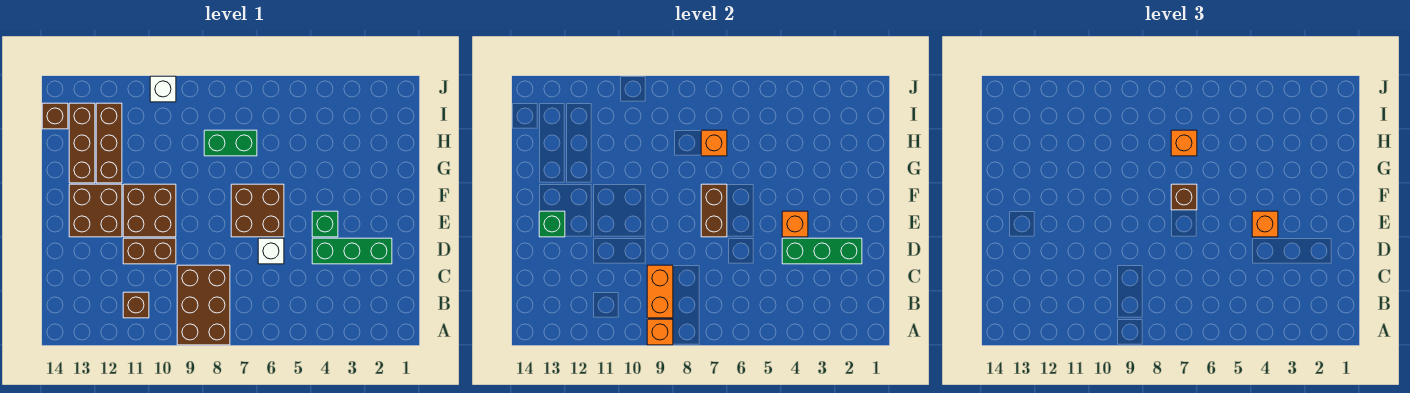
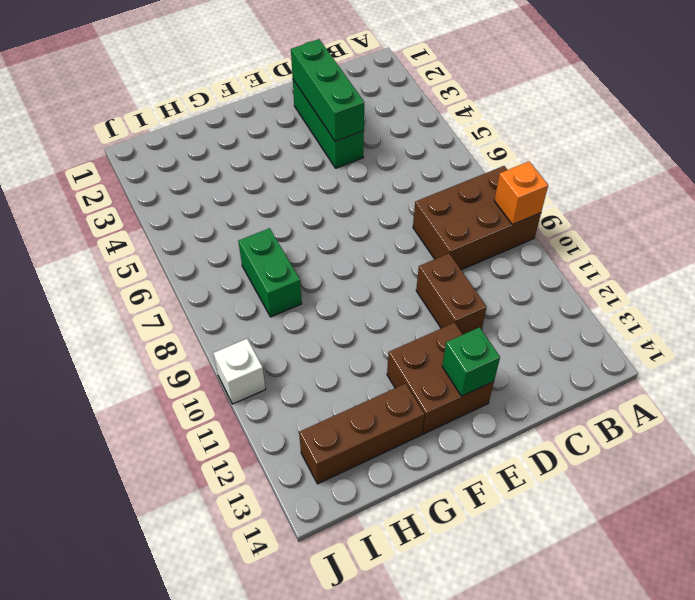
none -> brown 1x1 brick [123,292,149,318]
none -> white 1x1 brick [258,238,284,264]
none -> green 1x1 brick [312,211,338,237]

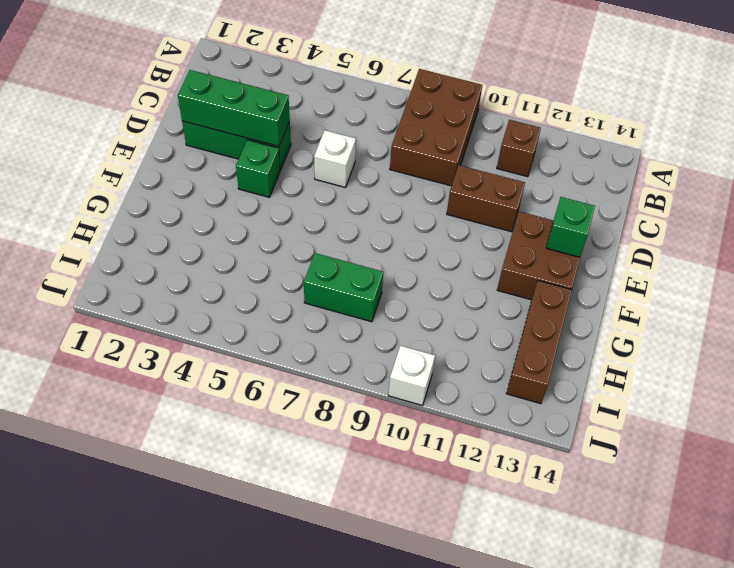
none -> brown 2x2 brick [231,184,284,237]
none -> brown 2x2 brick [123,184,176,237]
none -> brown 1x3 brick [96,103,122,183]

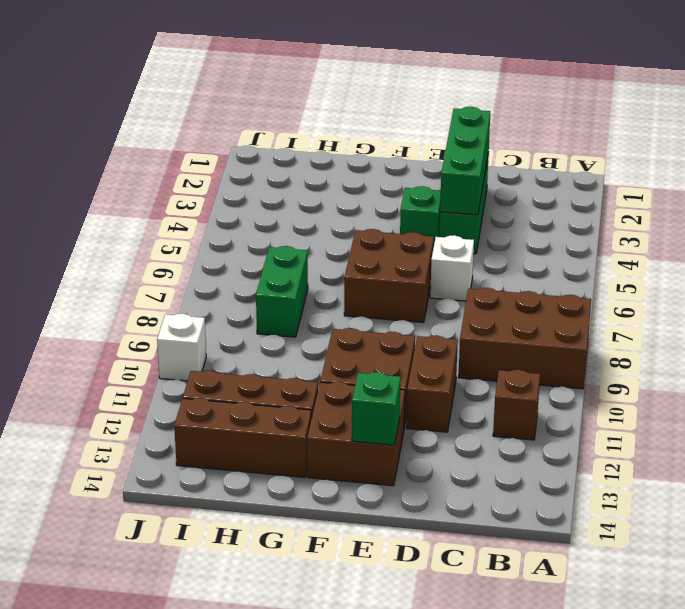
none -> brown 1x1 brick [42,103,68,129]
none -> orange 1x1 brick [647,319,673,345]
none -> orange 1x2 brick [647,265,673,318]

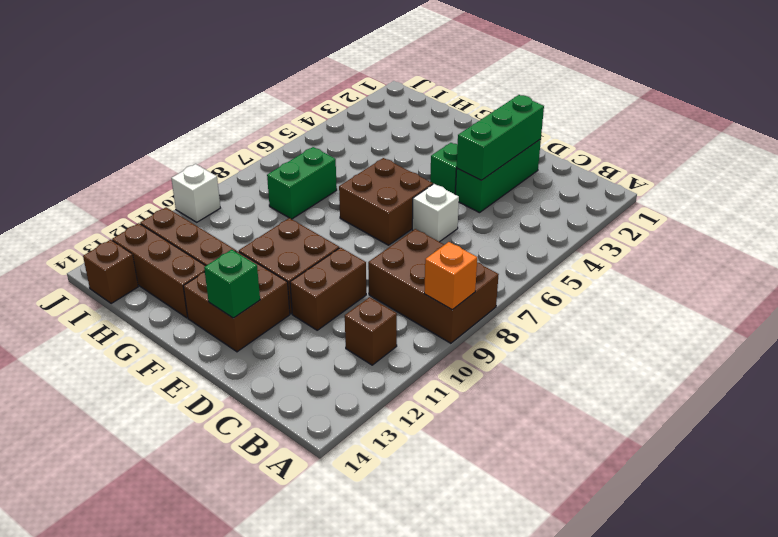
none -> orange 1x2 brick [647,265,673,318]
none -> orange 1x1 brick [782,211,808,237]
none -> brown 1x2 brick [701,184,727,237]

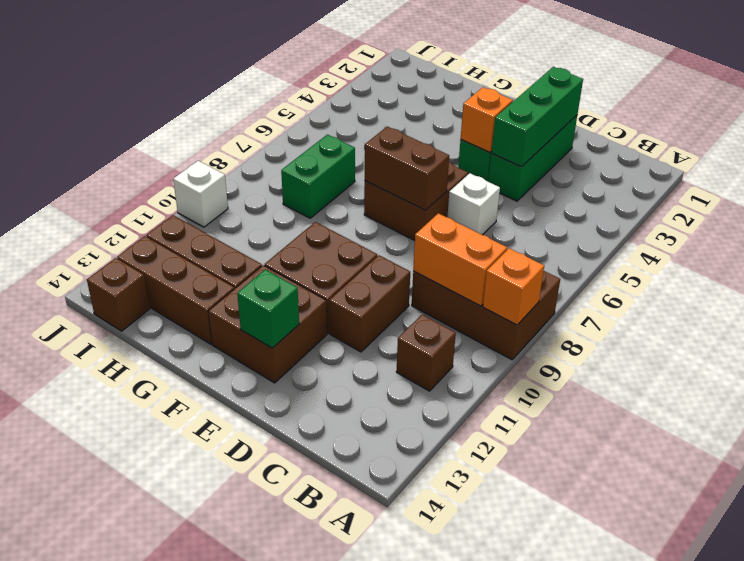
none -> orange 1x1 brick [701,130,727,156]
none -> orange 1x1 brick [1252,211,1278,237]
none -> brown 1x1 brick [1171,184,1197,210]

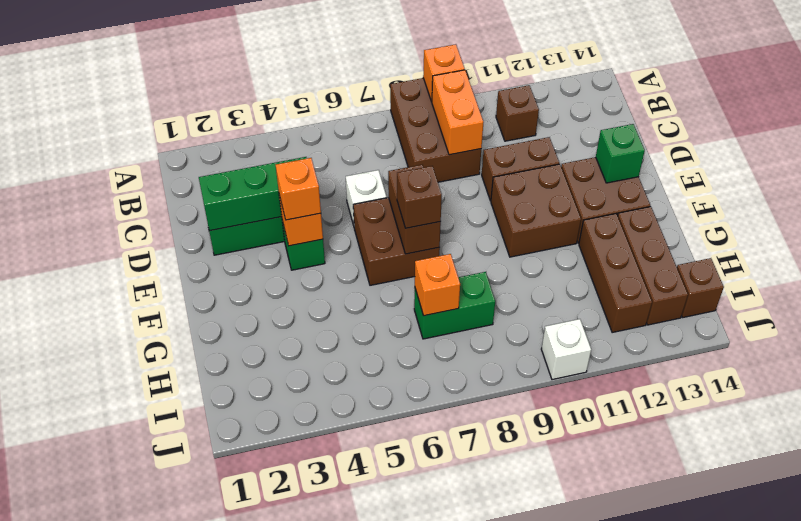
none -> orange 1x1 brick [1171,130,1197,156]

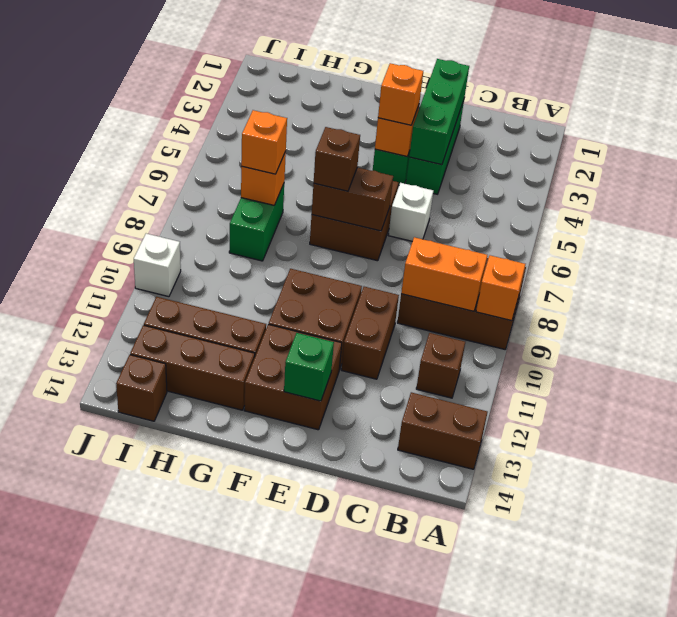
brown 1x2 brick [398,392,487,469] -> none

